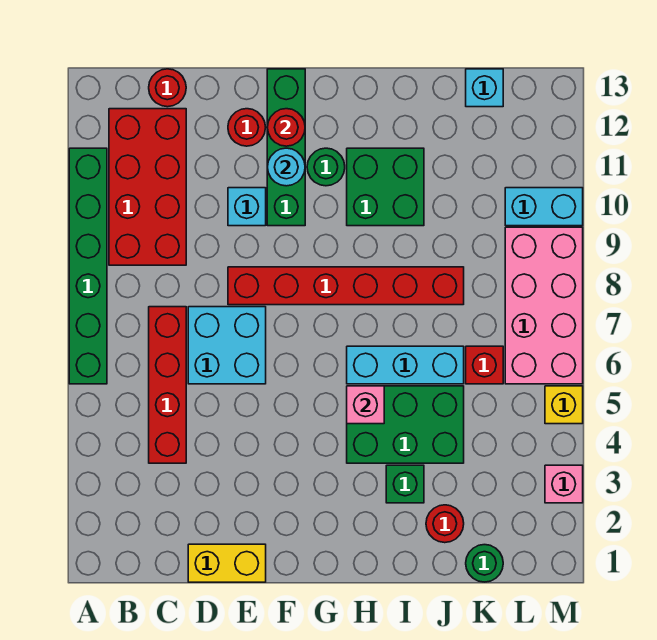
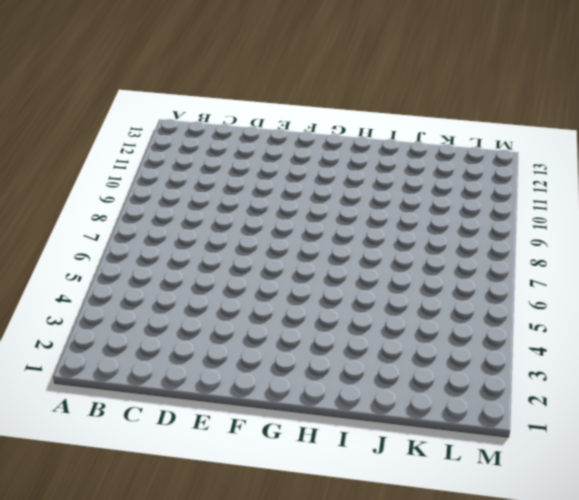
none -> green 1x6 brick [69,148,107,384]
none -> red 2x4 brick [109,109,186,265]
none -> red 1x4 brick [149,307,186,463]

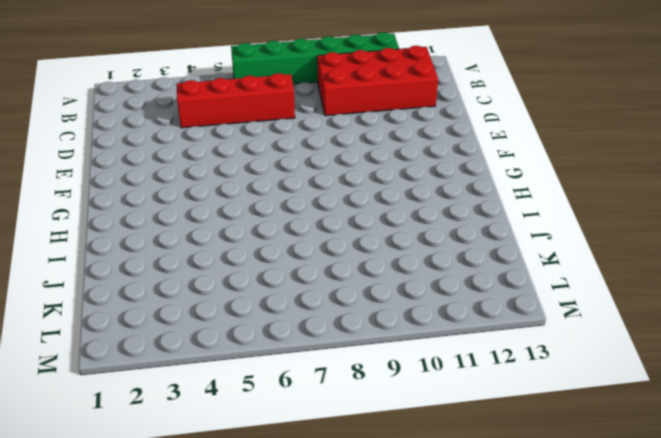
none -> red 1x1 round brick [149,69,186,107]
none -> yellow 1x2 brick [188,544,266,582]
none -> cyan 2x2 brick [188,307,266,384]

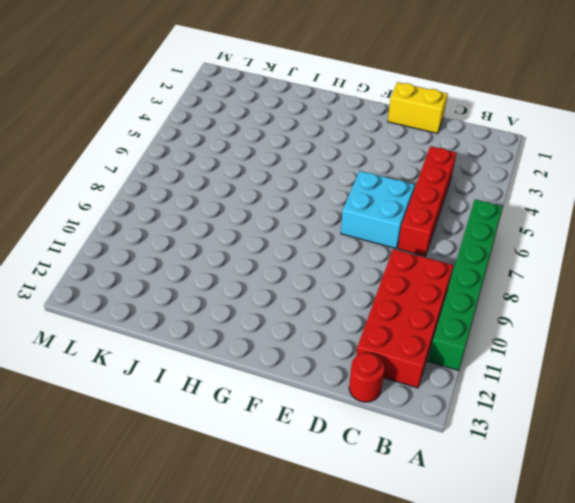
none -> red 1x6 brick [228,267,464,305]
none -> cyan 1x1 brick [228,188,266,226]
none -> red 1x1 round brick [228,109,266,146]

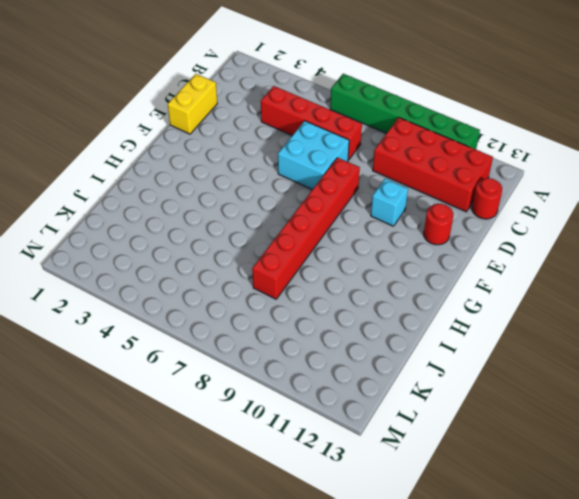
none -> green 1x4 brick [267,69,305,226]
none -> green 1x1 round brick [307,148,345,186]
none -> green 2x3 brick [347,386,464,463]

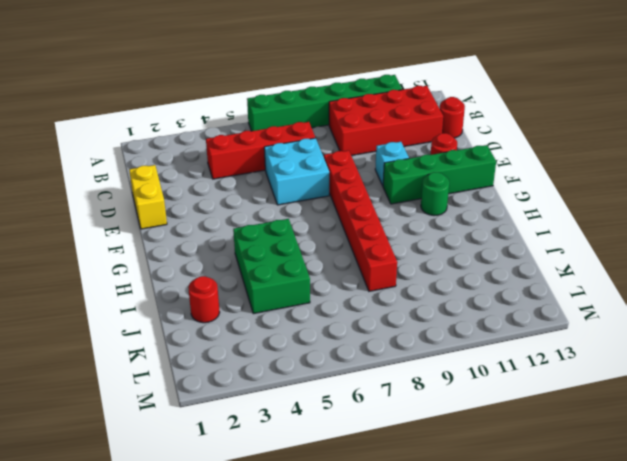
none -> cyan 1x3 brick [347,346,464,384]
none -> green 2x2 brick [347,148,424,226]
none -> green 1x1 brick [386,465,424,503]

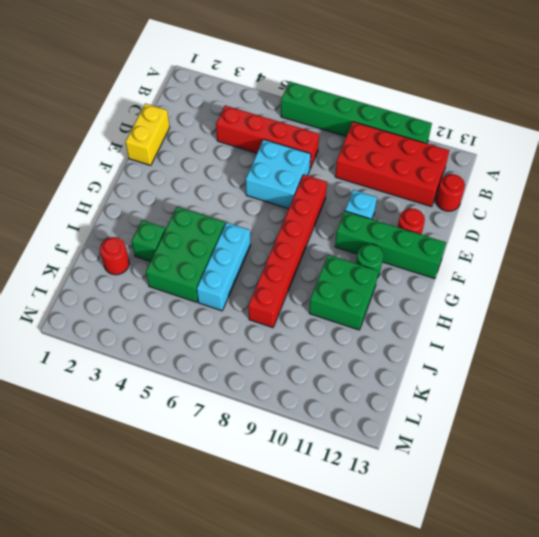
none -> green 1x1 round brick [466,545,503,582]
none -> red 1x1 brick [466,346,503,384]
none -> cyan 1x1 brick [466,69,503,107]

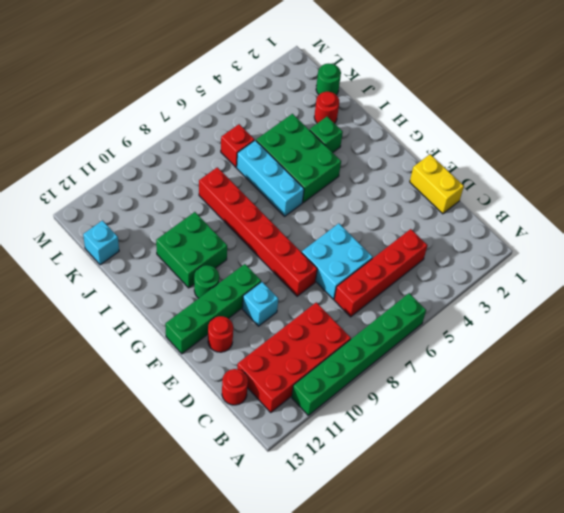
none -> pink 2x4 brick [505,227,583,384]
none -> cyan 1x2 brick [505,188,583,226]
none -> pink 1x1 brick [545,465,583,503]

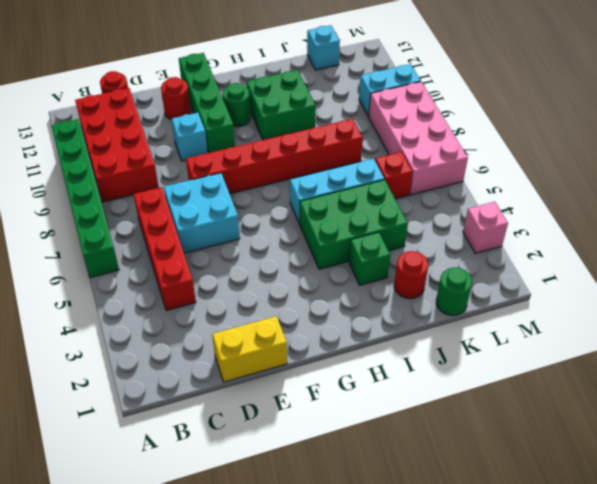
none -> yellow 1x1 brick [545,386,583,424]
none -> cyan 1x1 round brick [268,148,305,186]
none -> red 1x1 round brick [267,109,305,146]

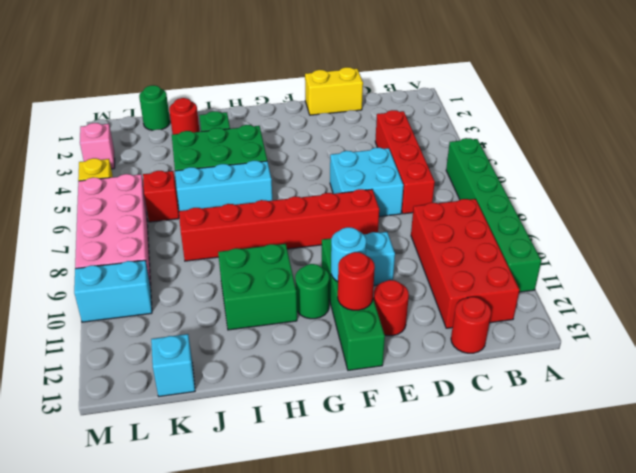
none -> pink 1x1 brick [347,386,384,424]

